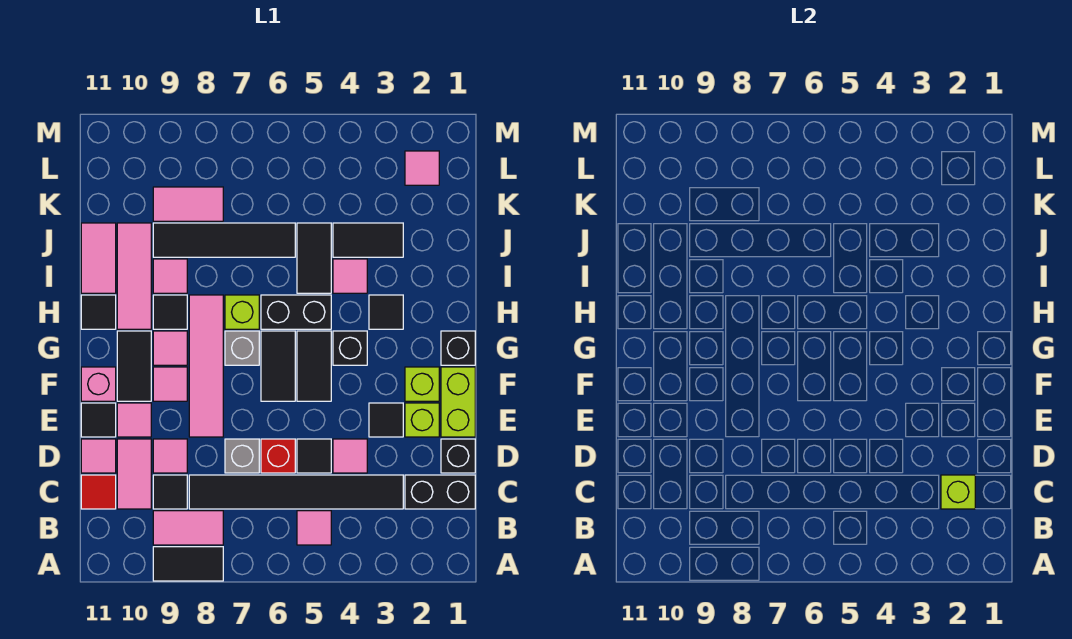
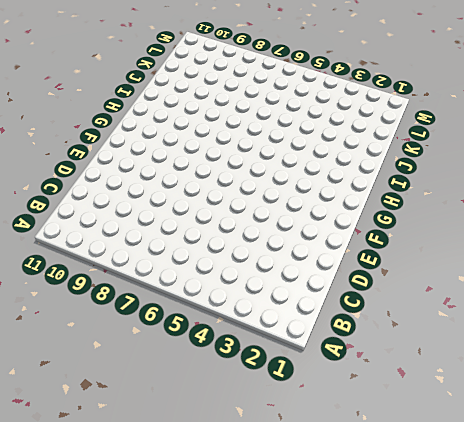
none -> black 1x2 tile [153,547,223,581]
none -> pink 1x1 tile [297,511,331,545]
none -> pink 1x2 tile [153,511,223,545]
none -> black 1x2 brick [405,475,475,509]

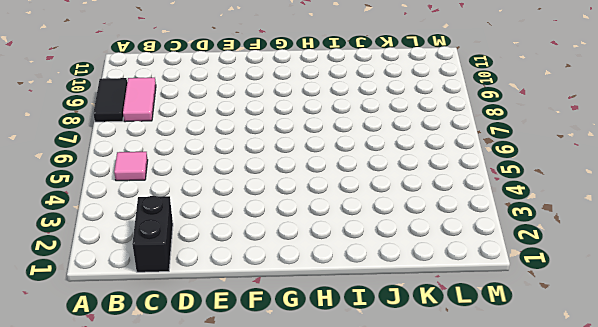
none -> black 1x6 tile [189,475,403,509]
none -> black 1x1 tile [153,475,187,509]
none -> pink 1x2 tile [117,439,151,509]
none -> red 1x1 tile [81,475,116,509]

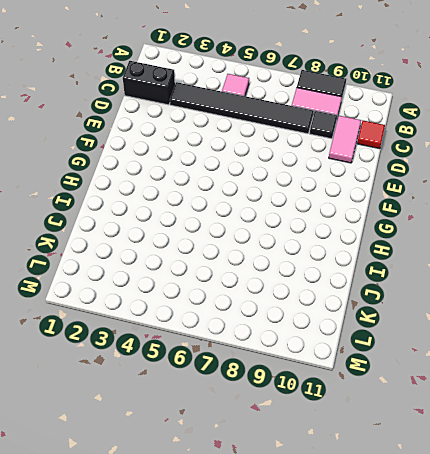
none -> black 1x1 brick [441,439,475,473]
none -> pink 1x1 tile [333,439,367,473]
none -> black 1x1 tile [297,439,331,473]
none -> red 1x1 brick [261,439,295,473]

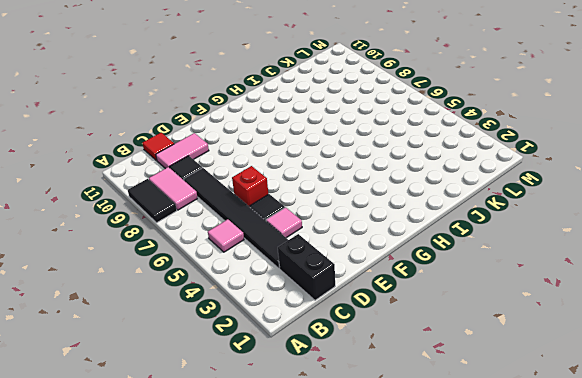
none -> black 1x1 brick [441,439,475,473]
none -> grey 1x1 brick [225,439,259,473]
none -> pink 1x1 tile [153,439,187,473]
none -> pink 1x1 tile [81,439,116,473]

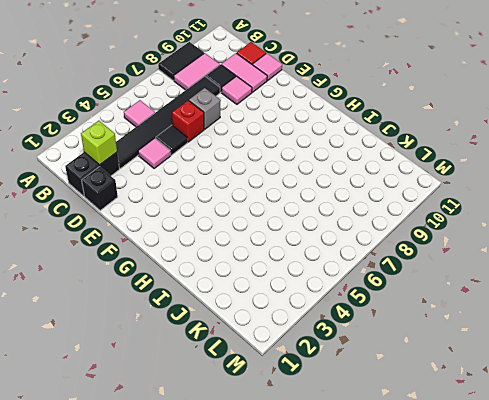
none -> lime 1x2 brick [441,367,475,437]
none -> lime 1x1 brick [405,403,439,437]
none -> black 1x1 tile [369,403,403,437]
none -> pink 1x4 tile [189,295,223,437]

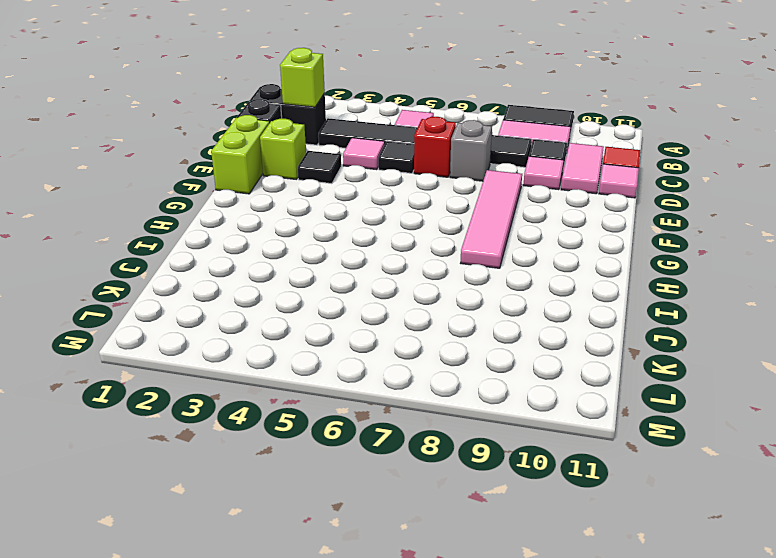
none -> pink 1x1 tile [117,403,151,437]
none -> black 1x1 tile [81,403,116,437]
none -> lime 1x1 brick [405,367,439,401]
none -> black 1x2 tile [297,331,331,401]

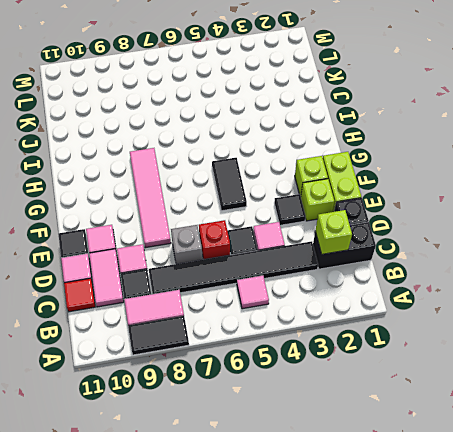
none -> black 1x2 tile [261,331,295,401]
none -> pink 1x1 tile [153,367,187,401]
none -> black 1x2 tile [117,331,151,401]
none -> pink 1x1 brick [81,367,116,401]

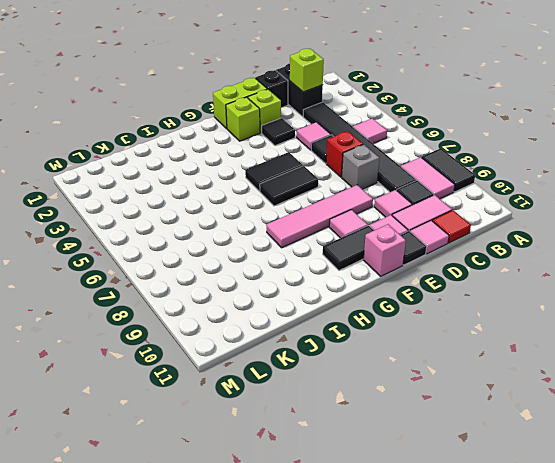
none -> black 1x1 brick [441,331,475,365]
none -> black 1x1 brick [333,331,367,365]
none -> grey 1x1 brick [225,331,259,365]
none -> pink 1x1 tile [153,331,187,365]

